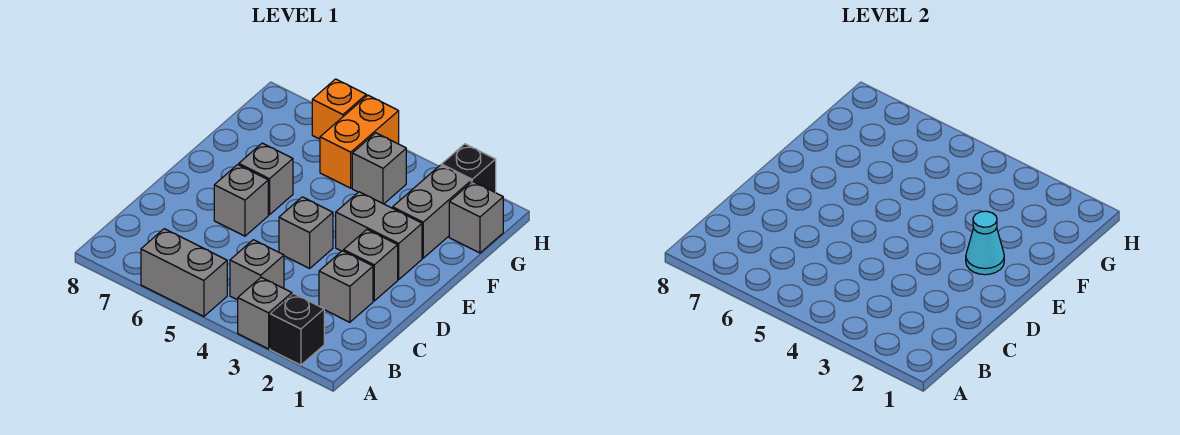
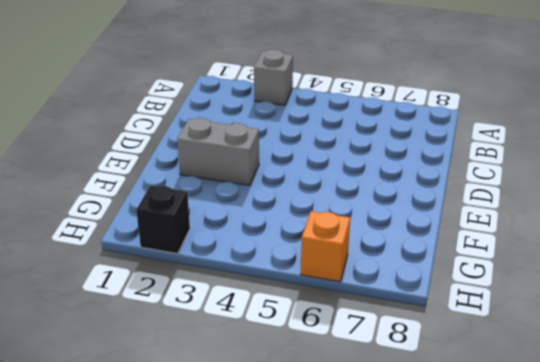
none -> black 1x1 brick [270,294,324,365]
none -> grey 1x2 brick [141,229,227,316]
none -> grey 1x1 brick [230,240,284,300]

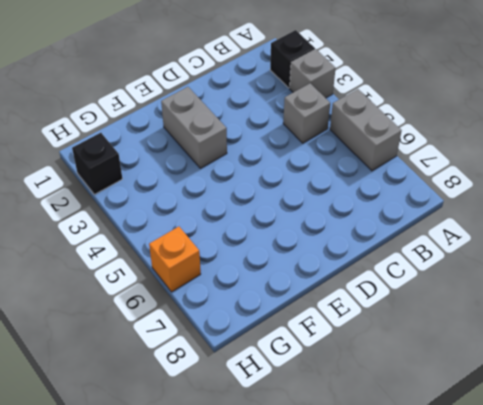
none -> grey 1x1 brick [319,251,373,322]
none -> grey 1x1 brick [344,230,398,301]
none -> grey 1x1 brick [279,197,333,268]

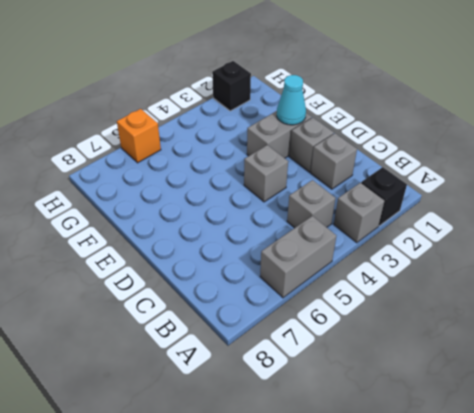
none -> grey 1x1 brick [214,165,268,236]
none -> grey 1x1 brick [239,143,293,215]
none -> grey 1x2 brick [393,165,471,258]

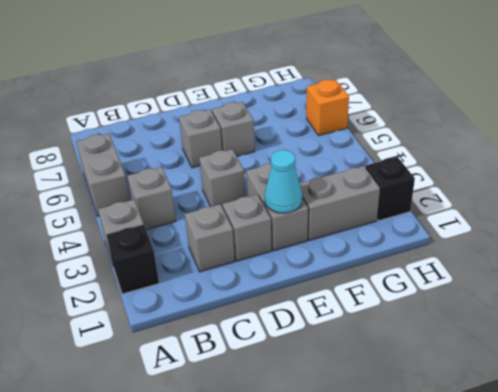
none -> grey 1x1 brick [449,181,503,253]
none -> grey 1x1 brick [352,133,406,204]
none -> orange 1x2 brick [320,95,399,188]

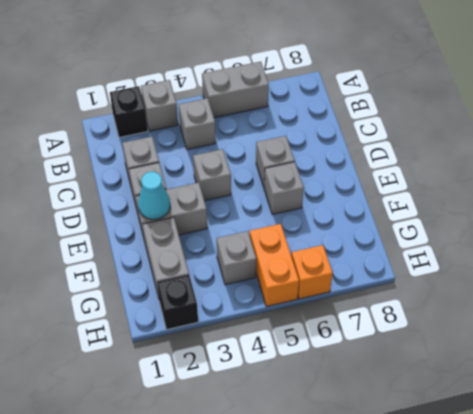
none -> grey 1x1 brick [449,181,503,253]

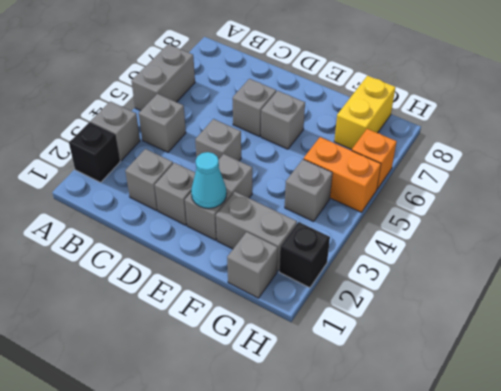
yellow 1x2 brick [334,76,395,150] -> none

